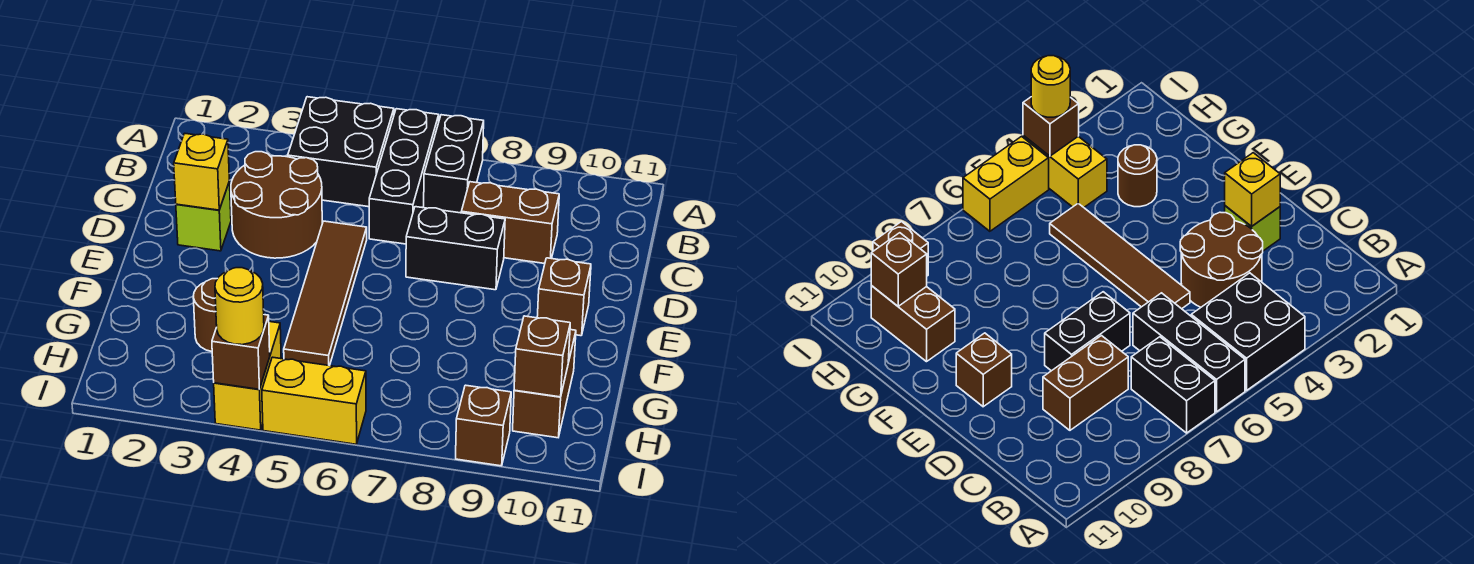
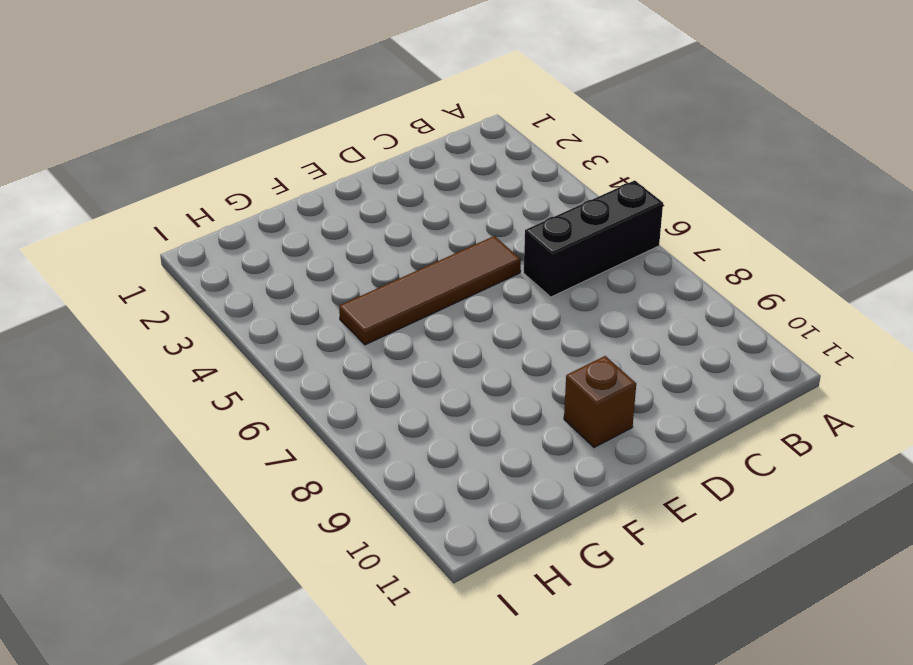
none -> black 2x2 brick [288,97,394,207]
none -> black 1x2 brick [424,115,484,213]
none -> brown 2x2 round brick [231,152,322,258]

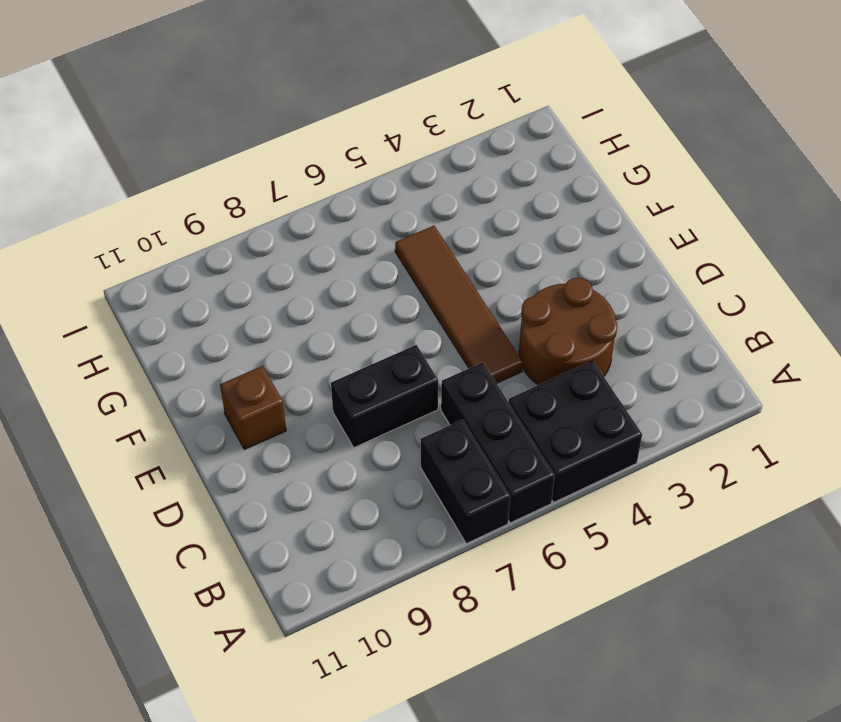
none -> brown 1x2 brick [461,182,559,264]
none -> lime 1x1 brick [176,182,231,251]
none -> brown 1x1 round brick [193,279,217,352]

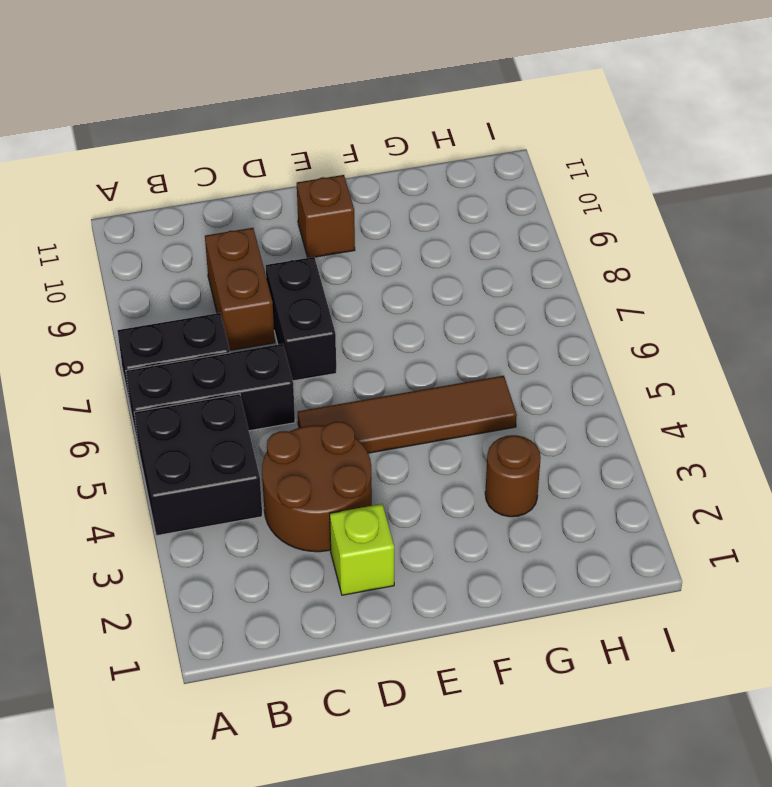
none -> brown 1x2 brick [513,330,576,438]
none -> yellow 1x2 brick [214,322,281,430]
none -> yellow 1x2 brick [262,357,366,444]

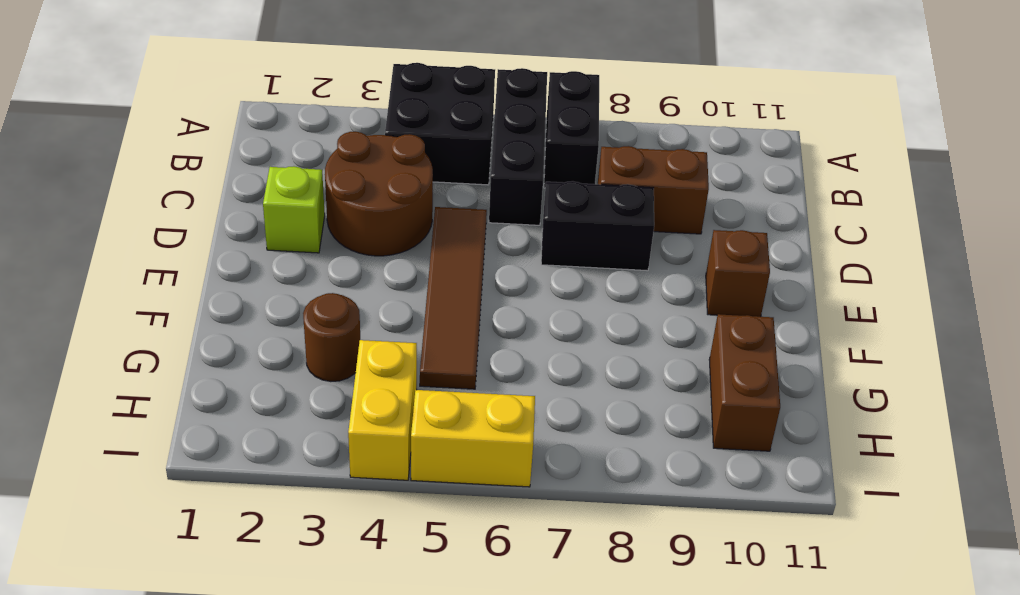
none -> brown 1x1 brick [456,385,511,466]
none -> yellow 1x1 brick [174,133,229,210]
none -> brown 1x1 brick [514,316,570,397]

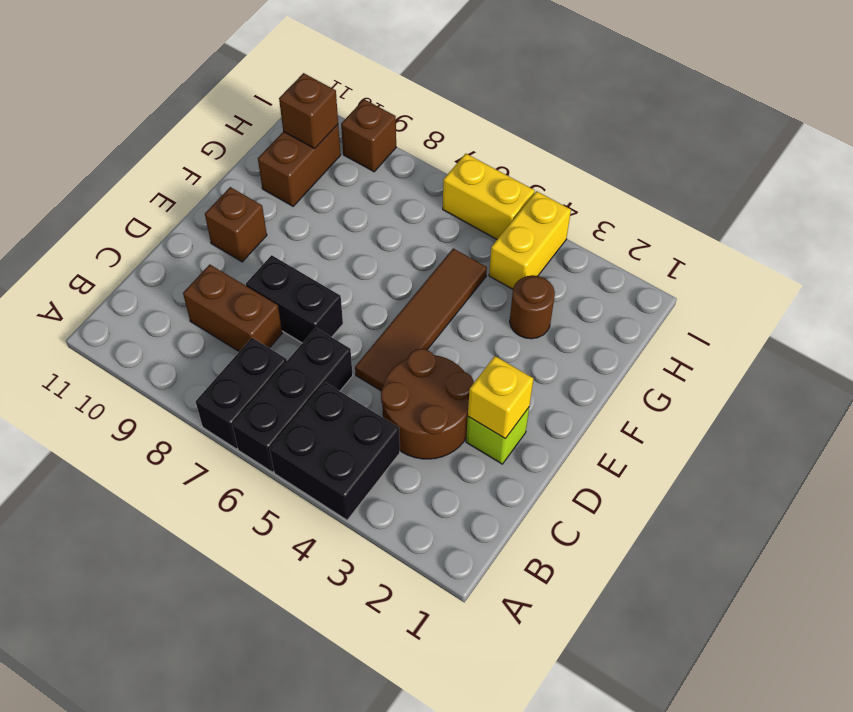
none -> brown 1x1 brick [212,315,270,389]
none -> yellow 1x1 round brick [215,268,264,345]

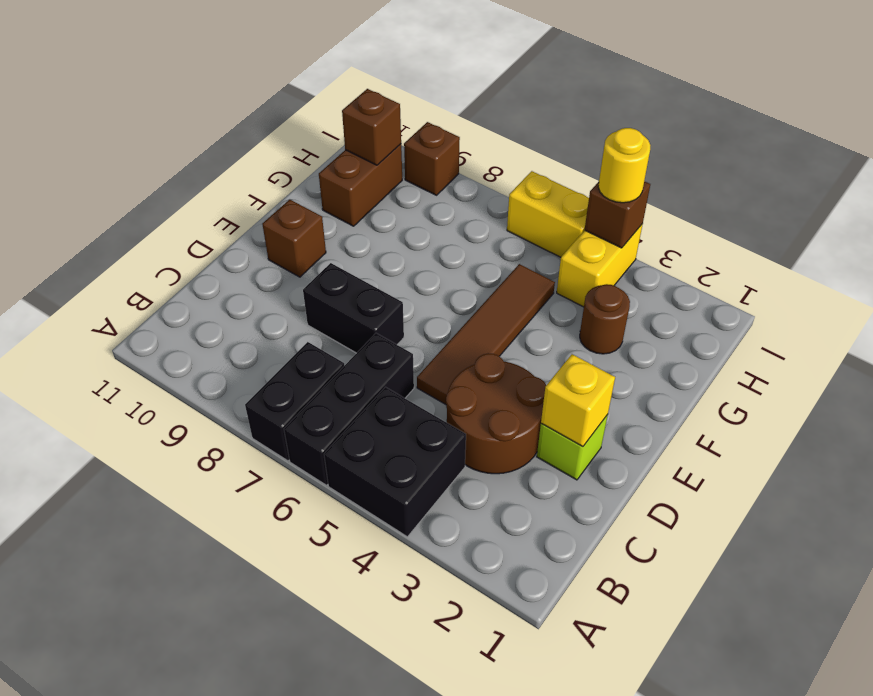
none -> brown 1x2 brick [461,182,559,264]

